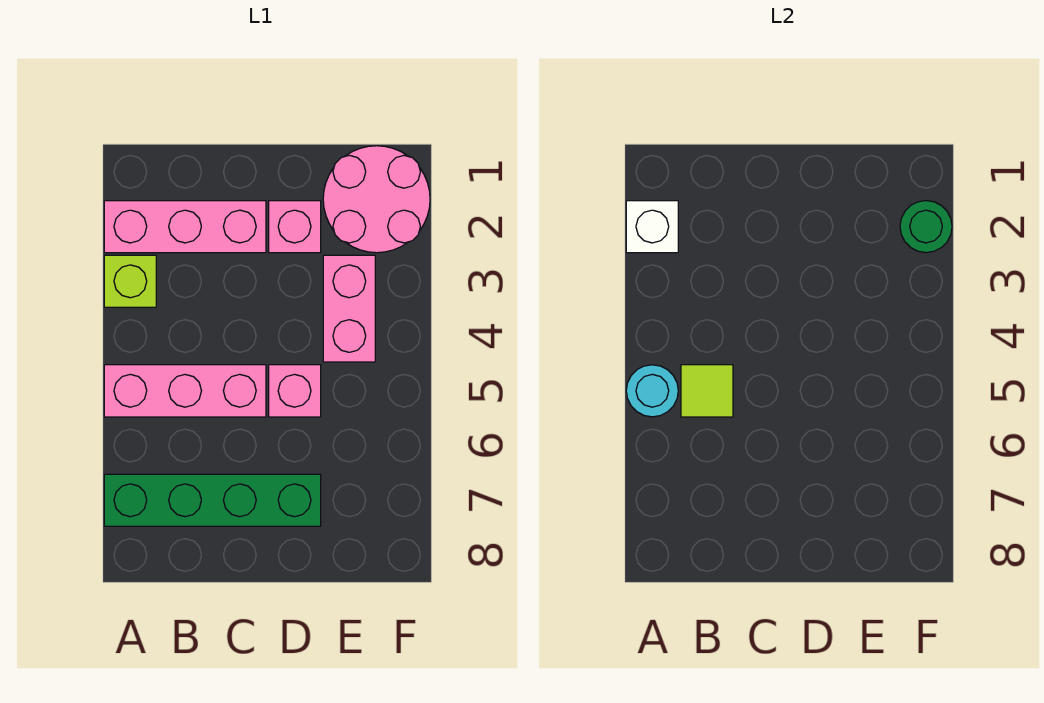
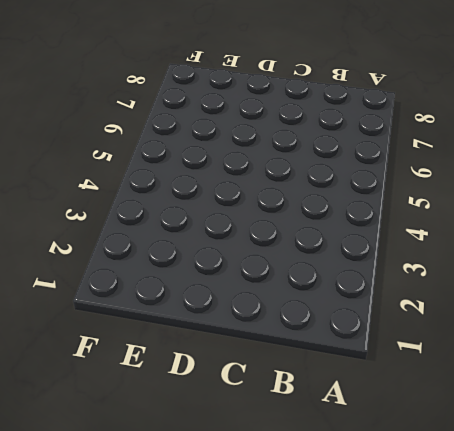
none -> pink 1x3 brick [104,201,266,253]
none -> lime 1x1 brick [104,255,156,307]
none -> pink 1x3 brick [104,365,266,417]

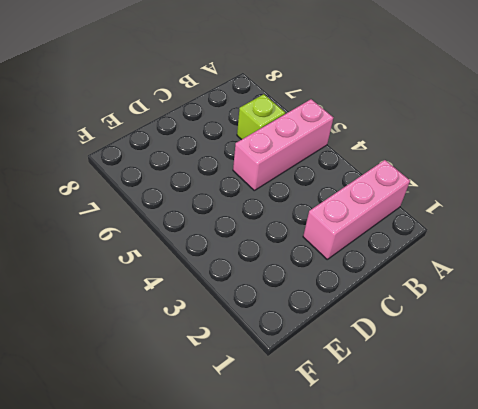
lime 1x1 brick [237,94,285,140] -> lime 1x1 brick moved to [104,255,156,307]
none -> green 1x4 brick [104,474,321,526]
none -> pink 1x1 brick [269,201,321,253]
none -> pink 1x1 brick [269,365,321,417]

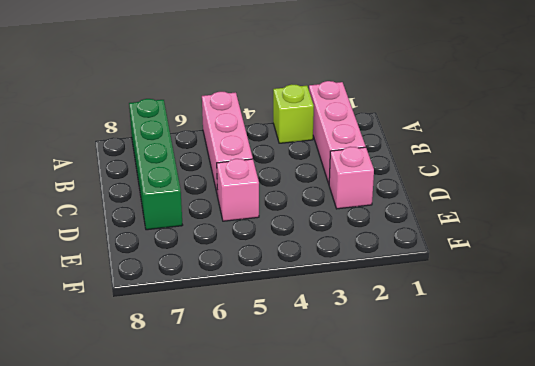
none -> pink 2x2 round brick [323,146,430,253]
none -> pink 1x2 brick [323,255,375,362]
none -> white 1x1 brick [626,201,678,253]

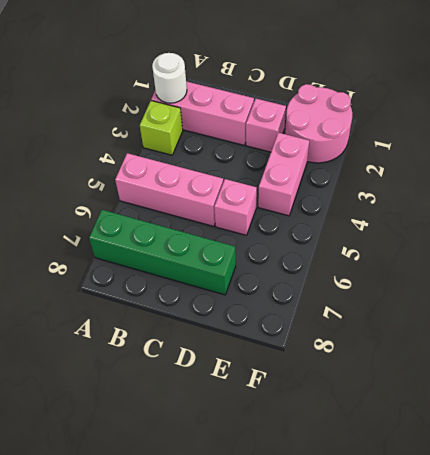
white 1x1 round brick [152,53,187,103] -> white 1x1 brick [626,201,678,253]
none -> cyan 1x1 round brick [626,365,678,417]
none -> lime 1x1 tile [681,365,733,417]
none -> green 1x1 round brick [900,201,952,253]

